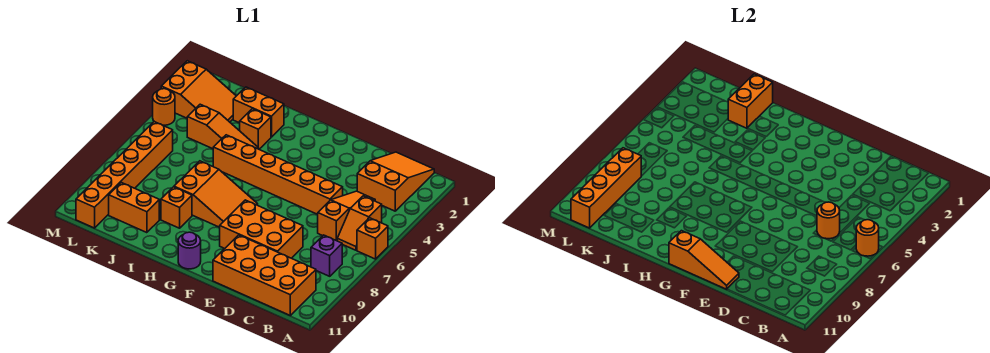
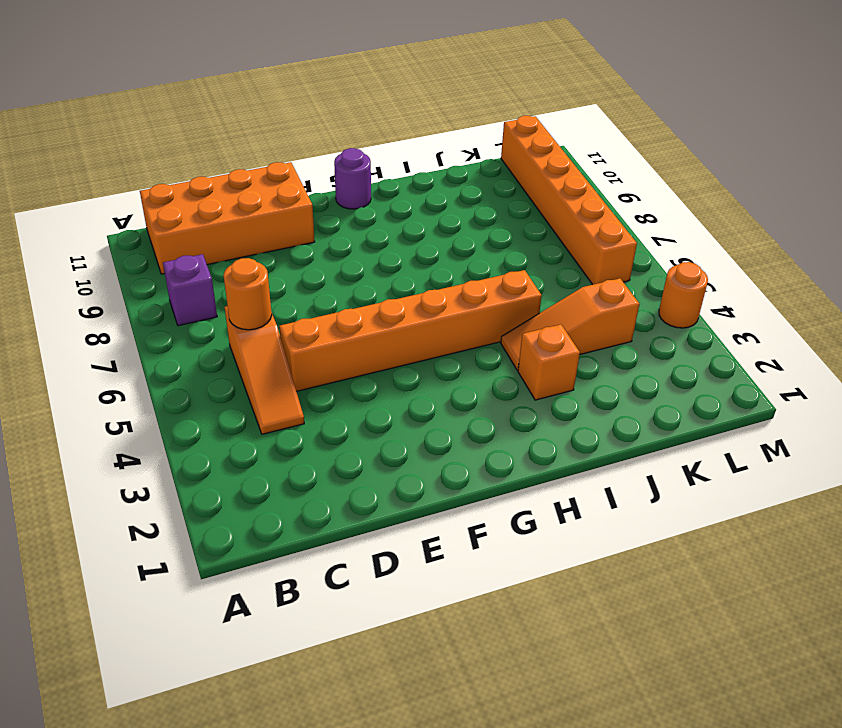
none -> orange 1x1 brick [357,218,388,259]
none -> orange 2x3 slope [357,152,434,211]
none -> orange 1x2 slope [337,196,382,250]

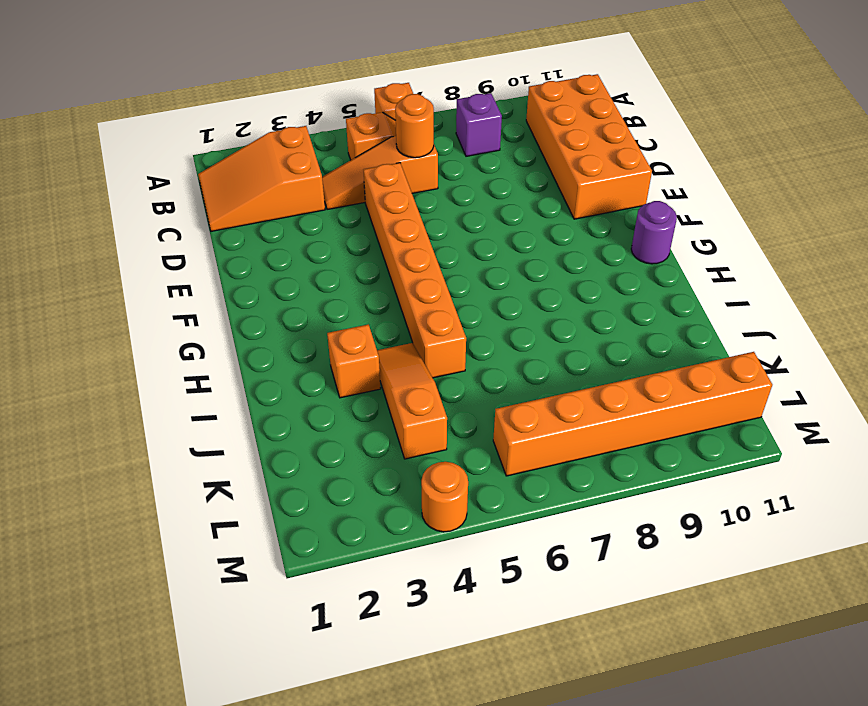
none -> orange 2x3 brick [220,200,303,258]
none -> orange 2x3 slope [174,161,258,227]
none -> orange 1x2 brick [233,87,284,137]

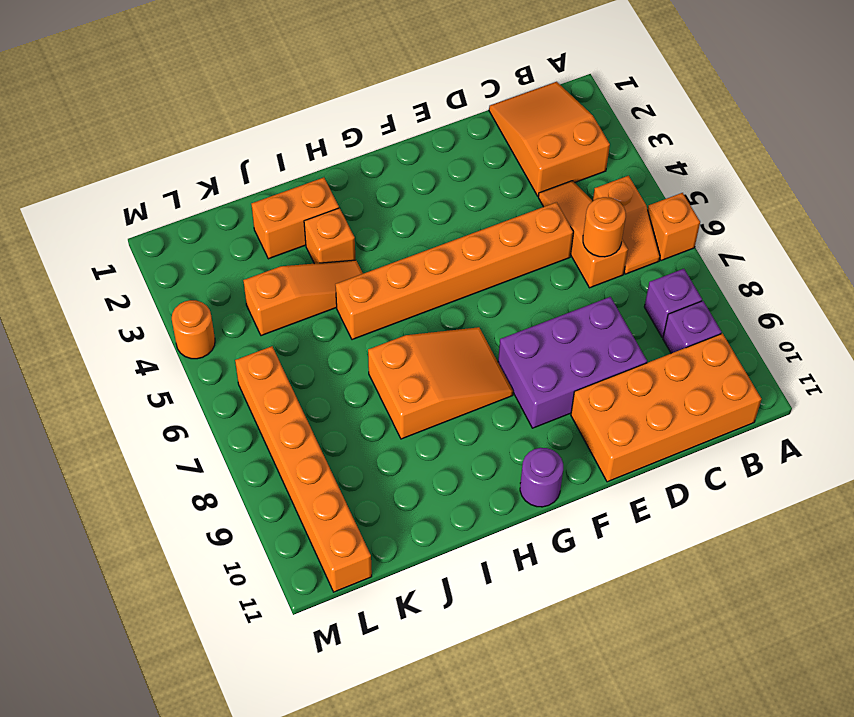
purple 1x1 brick [663,301,722,353] -> none
purple 2x3 brick [498,297,647,428] -> orange 2x3 brick [220,200,303,258]
none -> orange 1x1 brick [161,187,192,228]
none -> orange 1x2 brick [109,183,159,233]
none -> orange 2x3 slope [161,61,236,122]

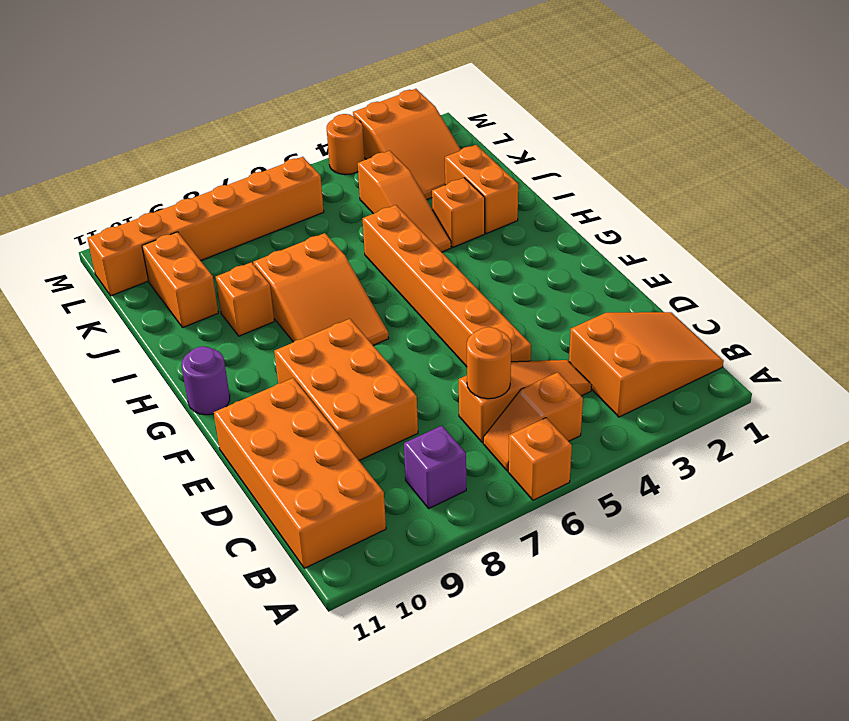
none -> orange 1x1 round brick [856,220,879,256]
none -> orange 1x3 slope [669,231,739,289]
none -> orange 1x2 brick [728,74,773,128]

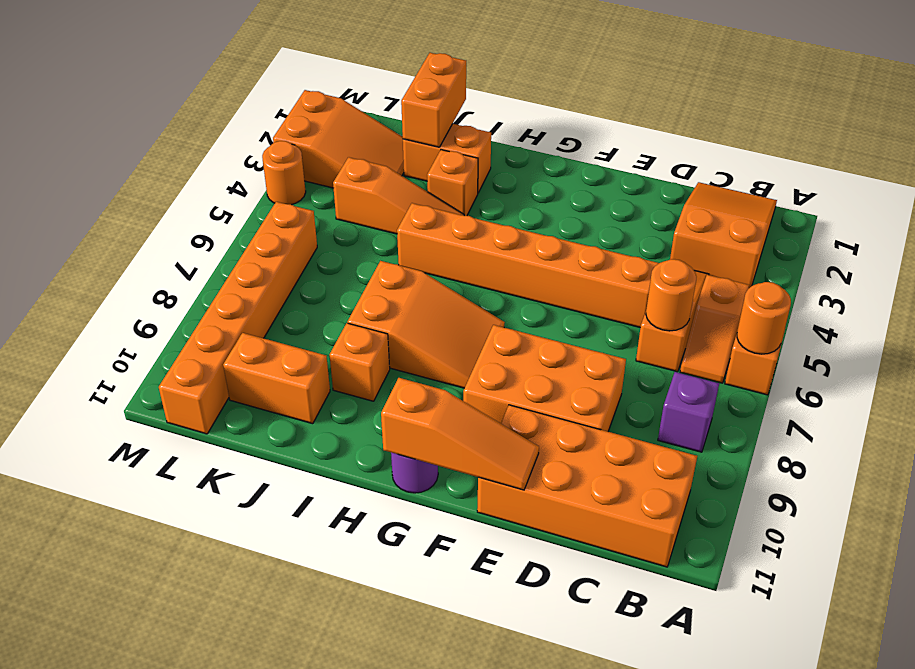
none -> orange 1x4 brick [571,148,641,228]

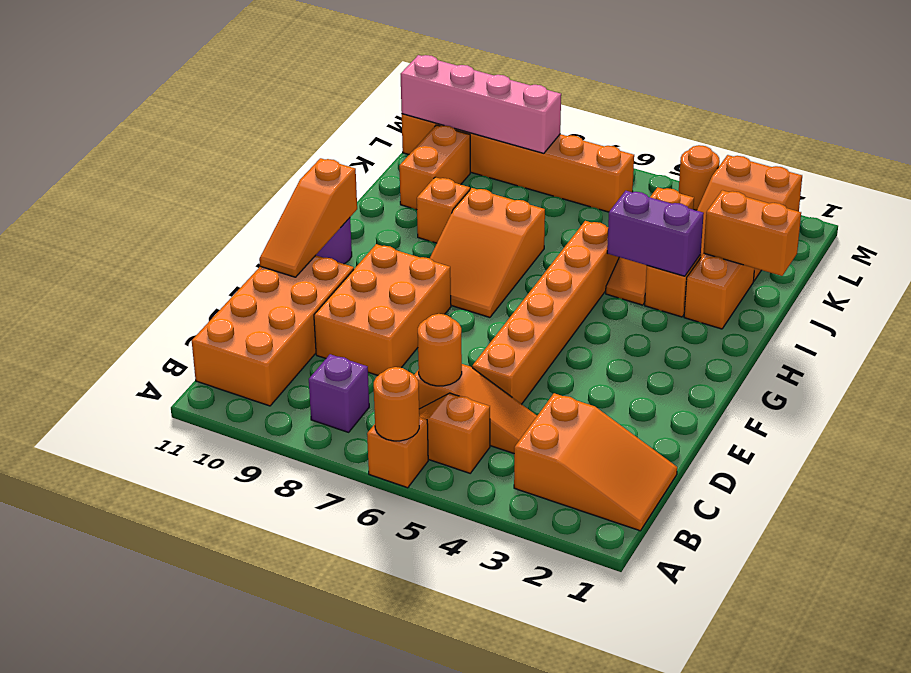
purple 1x2 brick [607,191,704,276] -> none
pink 1x4 brick [401,55,561,153] -> orange 1x4 brick [571,148,641,228]

